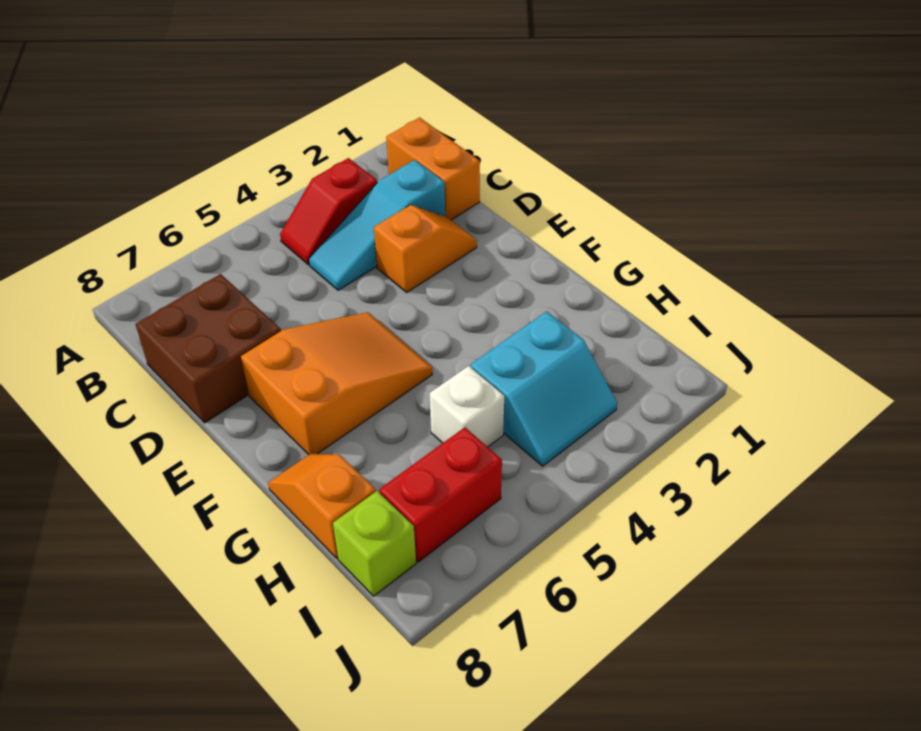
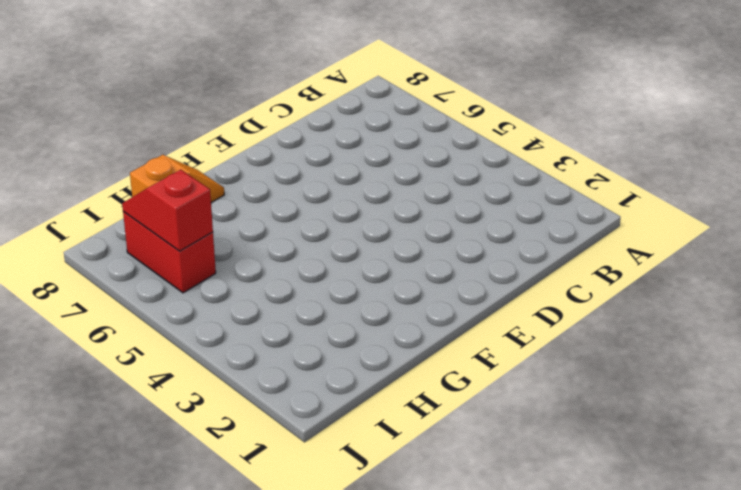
red 1x2 slope [122,170,213,251] -> red 1x2 slope moved to [280,158,377,265]
none -> orange 1x2 brick [386,118,480,220]
none -> cyan 1x3 slope [309,160,445,290]

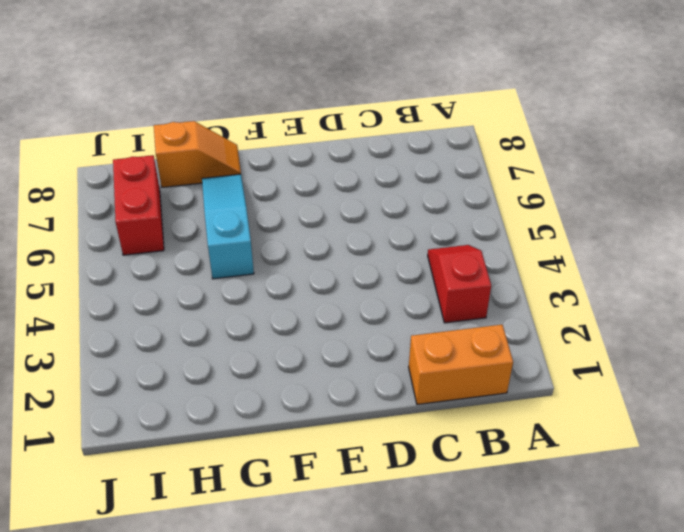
cyan 1x3 slope [202,174,254,279] -> cyan 1x3 slope moved to [309,160,445,290]
none -> brown 2x2 brick [136,274,281,423]
none -> orange 1x2 slope [374,205,477,292]

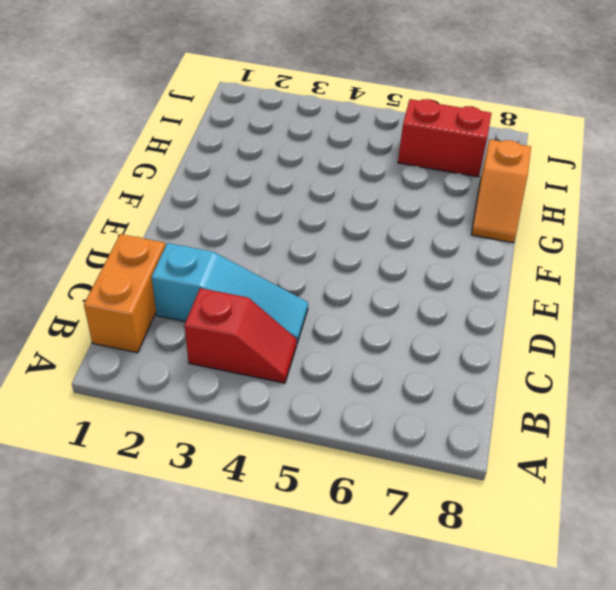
none -> brown 2x2 brick [136,274,281,423]
none -> orange 1x2 slope [374,205,477,292]

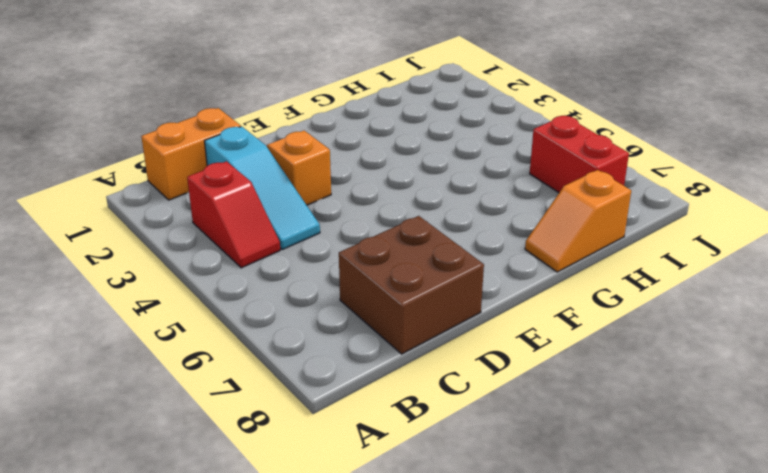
none -> orange 2x3 slope [241,312,432,454]
none -> cyan 2x2 slope [471,311,617,466]

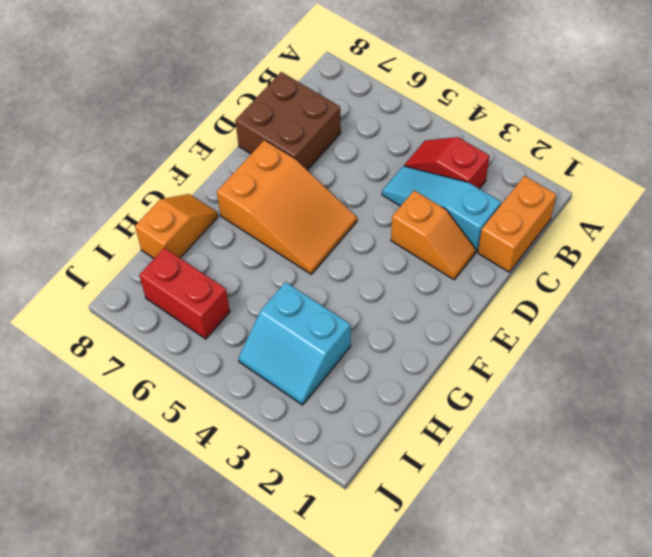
none -> white 1x1 brick [429,366,504,447]
none -> lime 1x1 brick [333,491,416,596]

